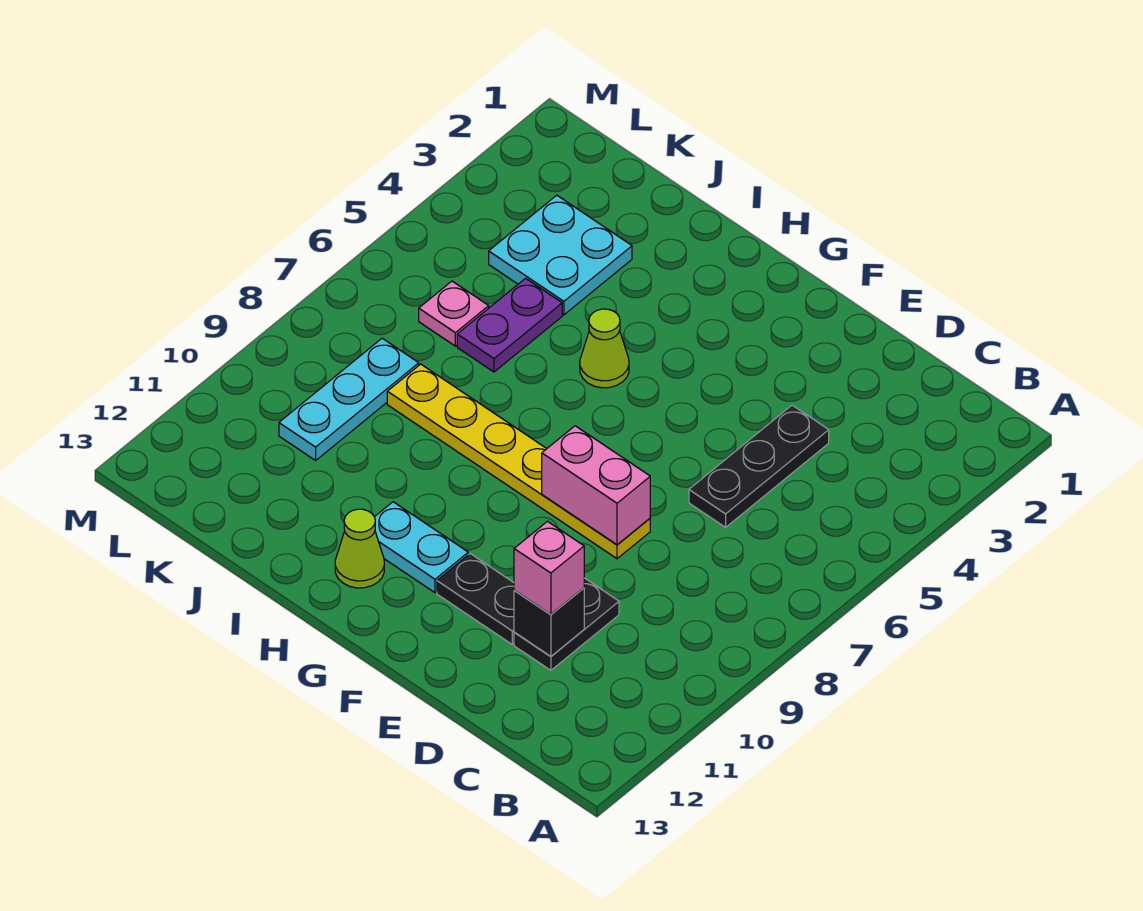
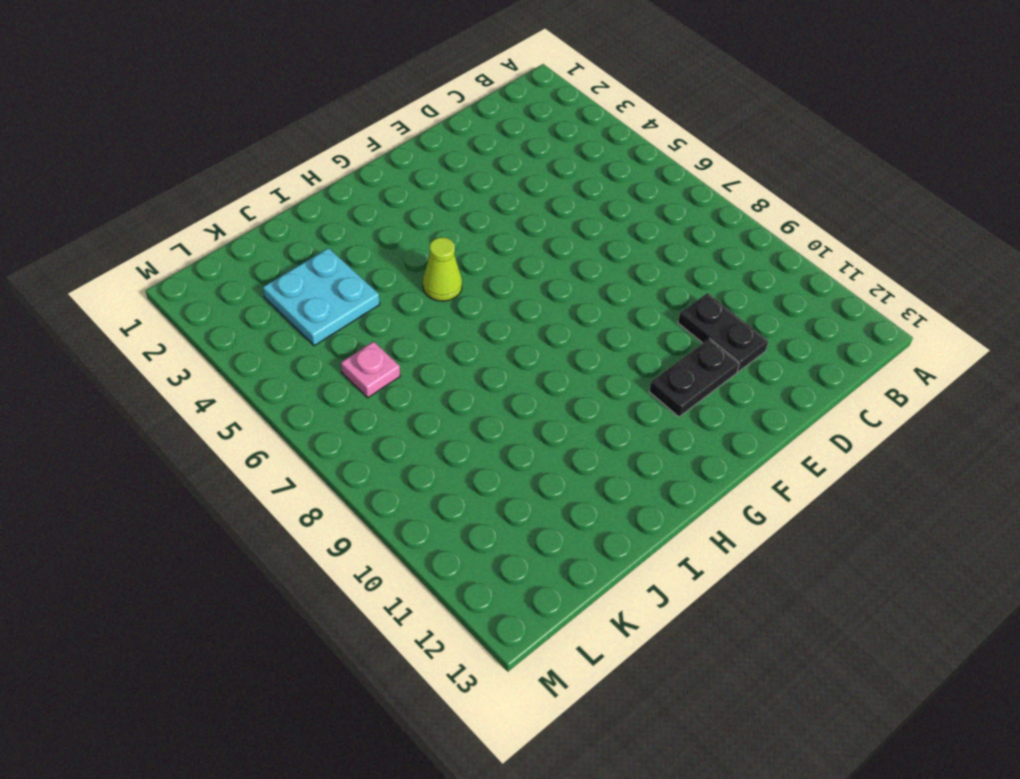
none -> black 1x3 plate [689,405,829,527]
none -> yellow 1x6 plate [387,364,650,559]
none -> cyan 1x2 plate [375,502,468,593]

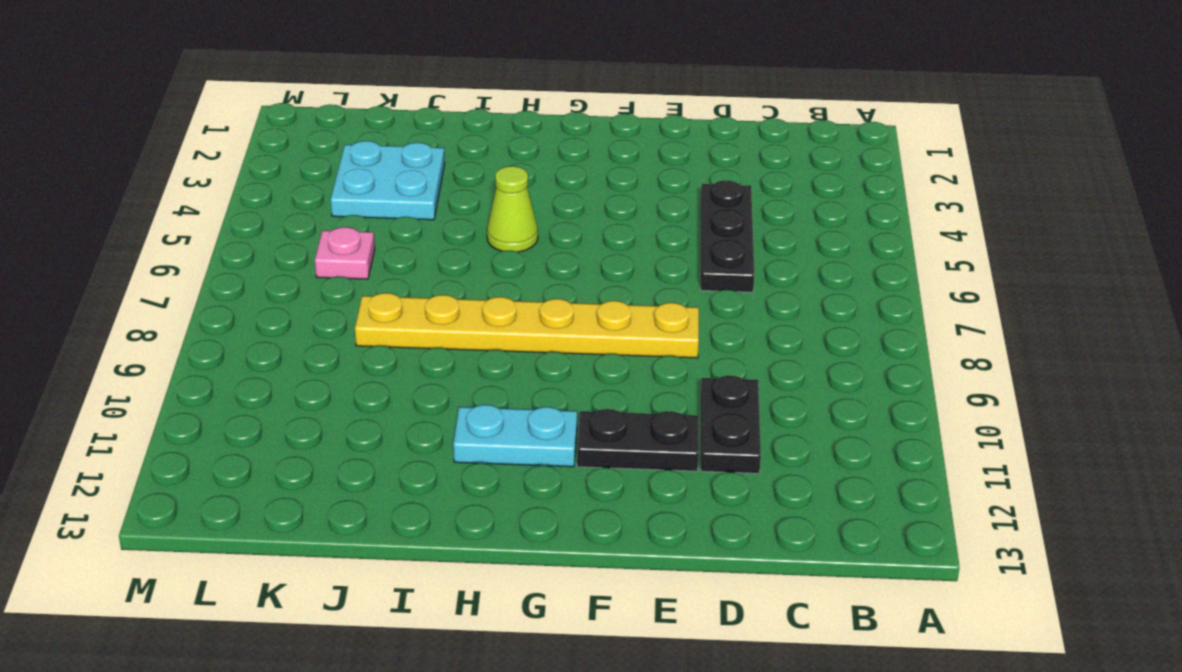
none -> lime 1x1 cone [335,509,384,588]
none -> purple 1x2 plate [457,278,562,372]
none -> cyan 1x3 plate [279,338,419,460]

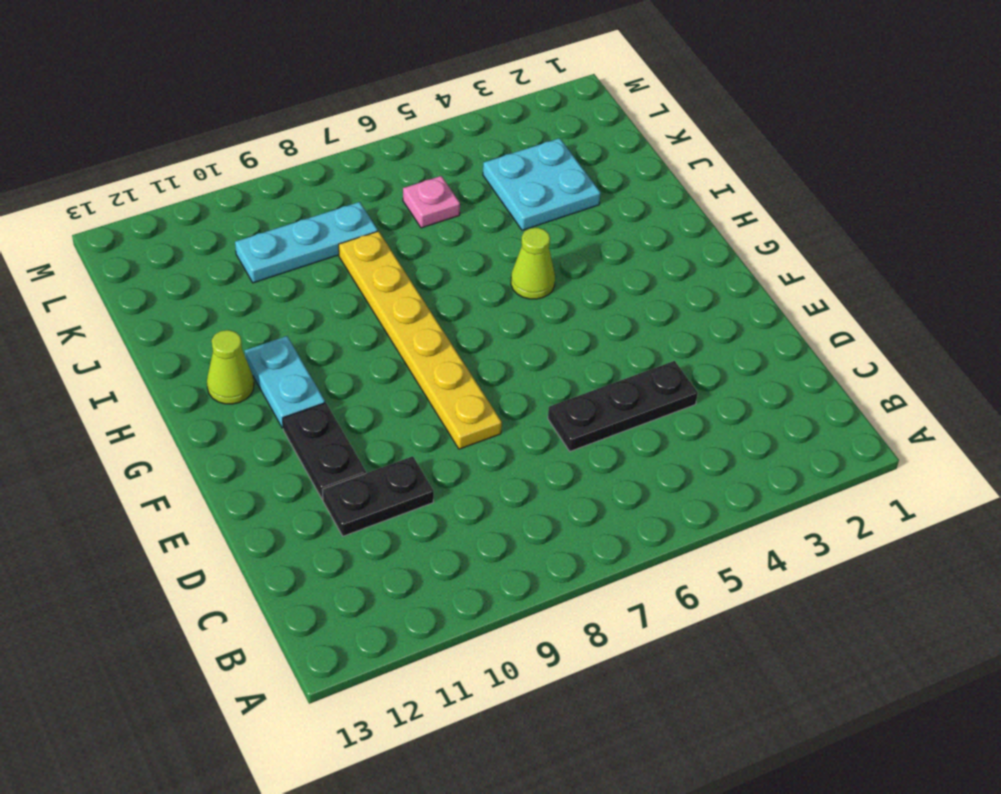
none -> purple 1x2 plate [457,278,562,372]
none -> black 1x1 brick [514,588,584,656]
none -> pink 1x2 brick [542,426,650,545]

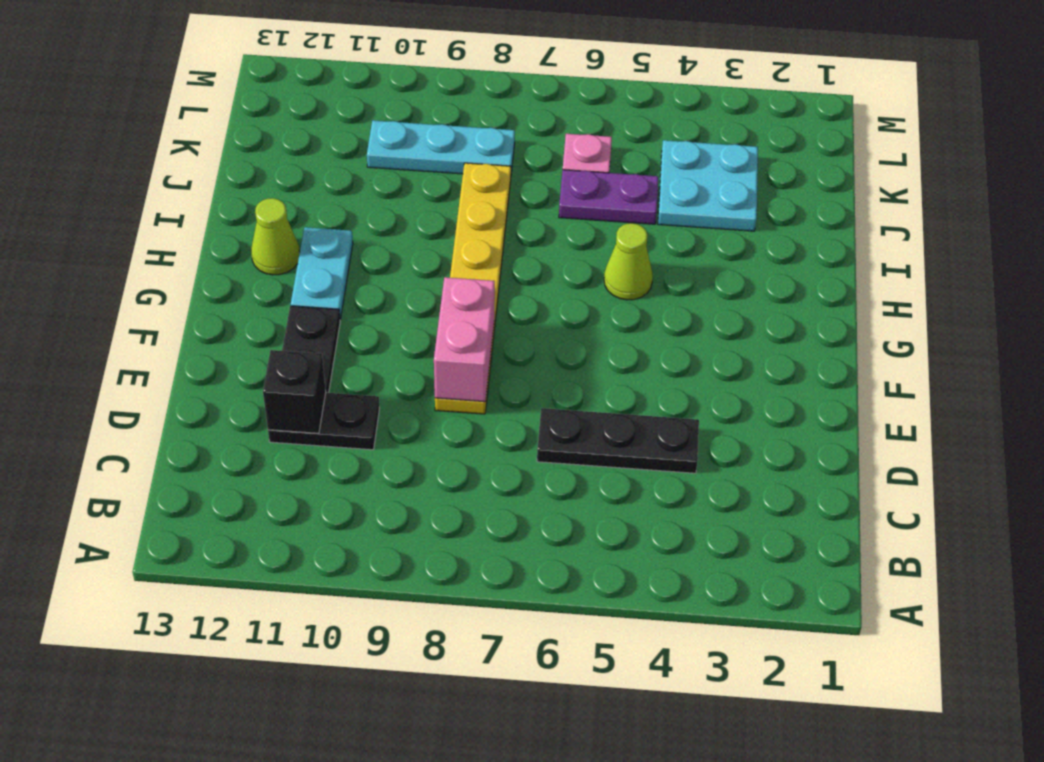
none -> pink 1x1 brick [514,521,584,614]

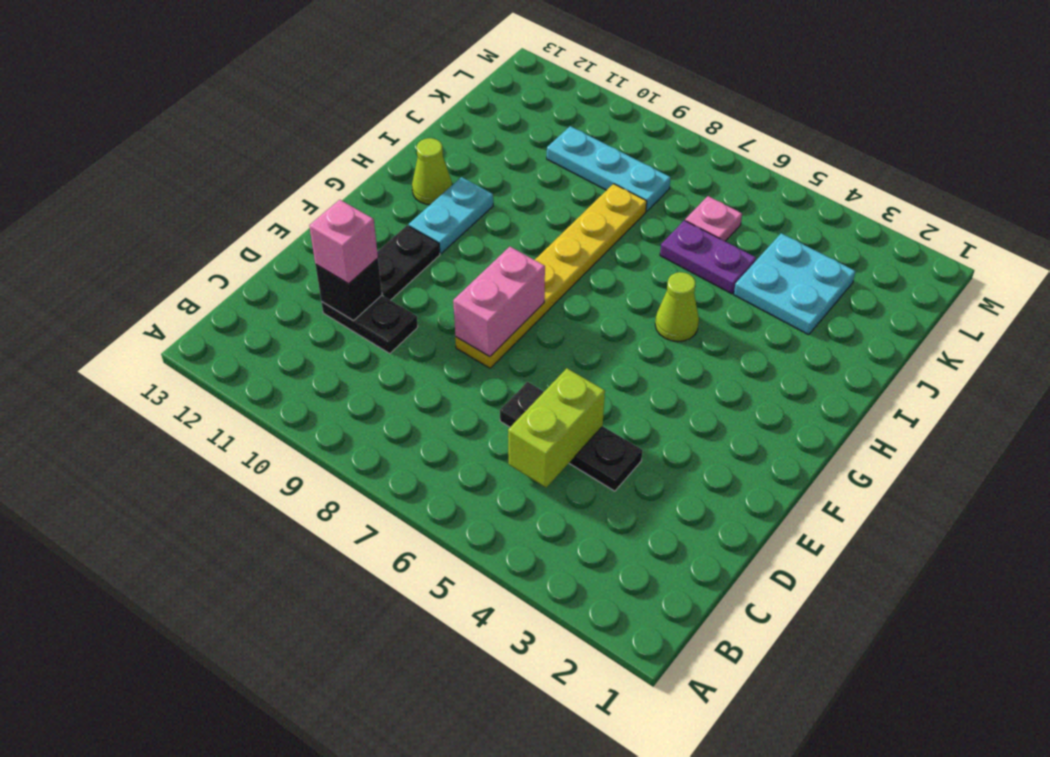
lime 1x2 brick [508,368,605,488] -> none

